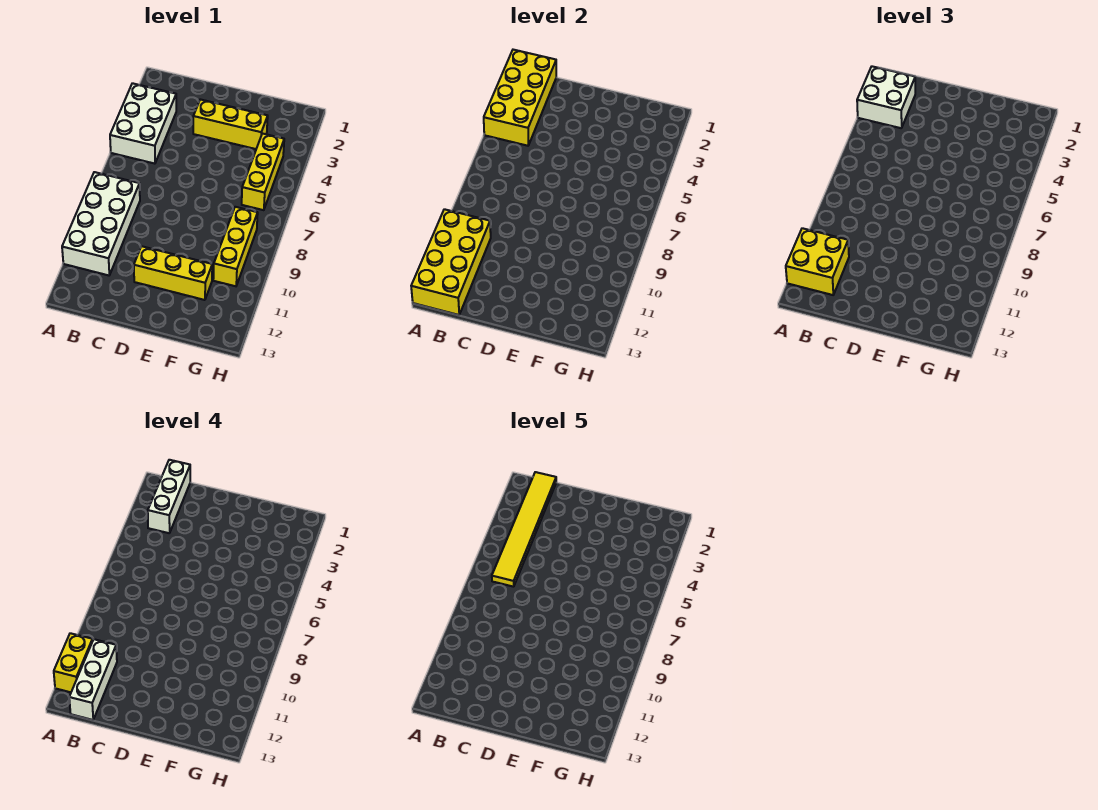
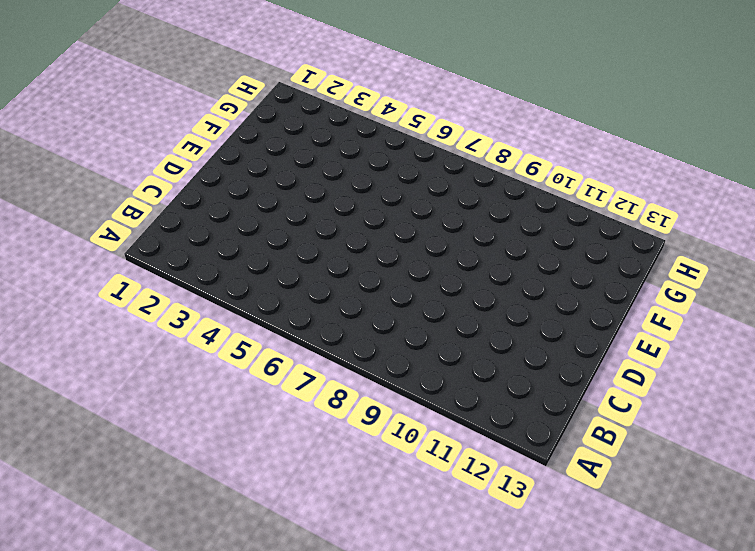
none -> white 2x3 brick [110,83,176,164]
none -> white 2x4 brick [62,172,140,275]
none -> yellow 1x3 brick [193,99,268,149]

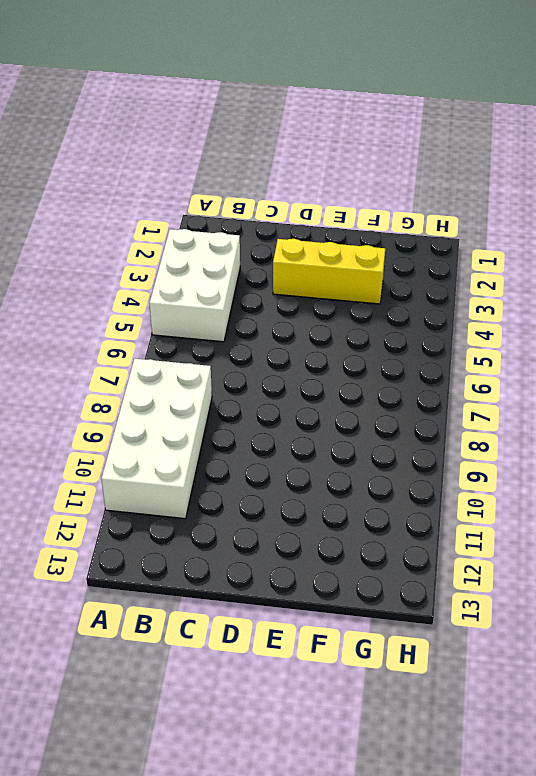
none -> yellow 1x3 brick [134,246,212,300]
none -> yellow 1x3 brick [242,134,284,210]
none -> yellow 1x3 brick [213,207,258,286]

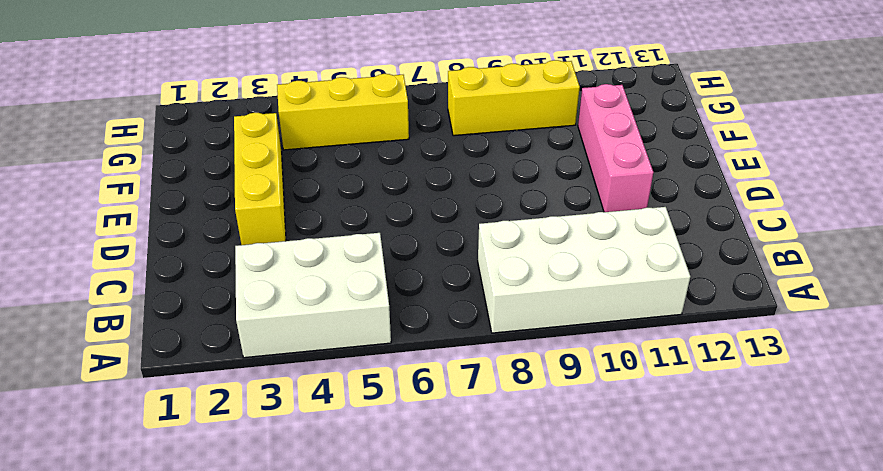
pink 1x3 brick [578,84,654,212] -> yellow 1x3 brick [134,246,212,300]
none -> yellow 2x4 brick [484,50,556,146]
none -> yellow 2x4 brick [411,209,491,315]
none -> white 2x2 brick [857,66,915,128]

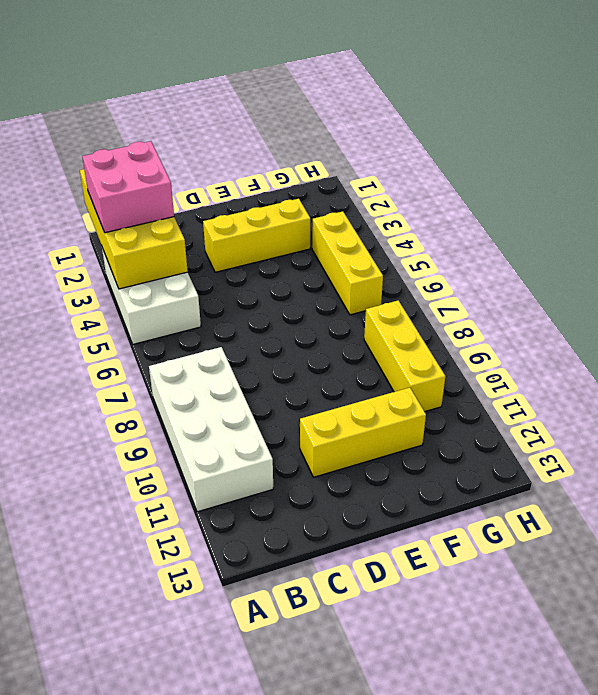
pink 2x2 brick [82,141,174,233] -> white 2x2 brick [857,66,915,128]
none -> yellow 2x4 brick [411,209,491,315]
none -> yellow 2x2 brick [786,228,849,295]
none -> yellow 1x2 brick [54,633,93,692]

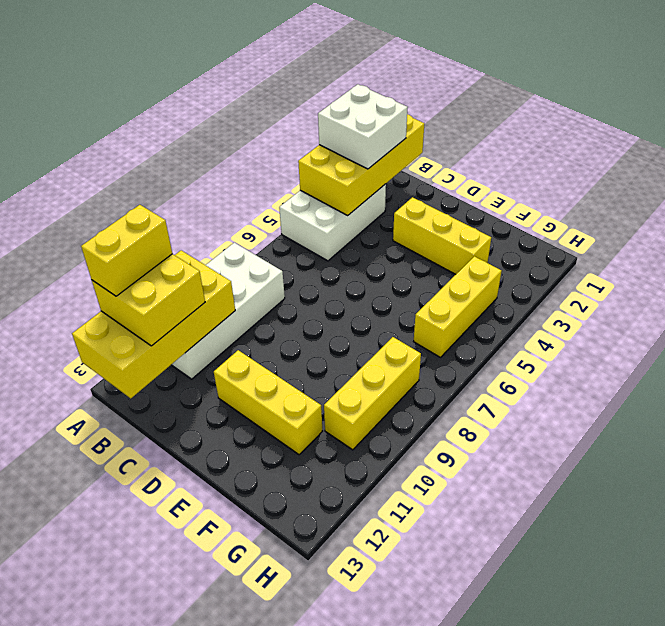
none -> white 1x3 brick [148,460,190,533]
none -> white 1x3 brick [69,639,117,720]
none -> yellow 1x6 tile [492,472,556,587]

